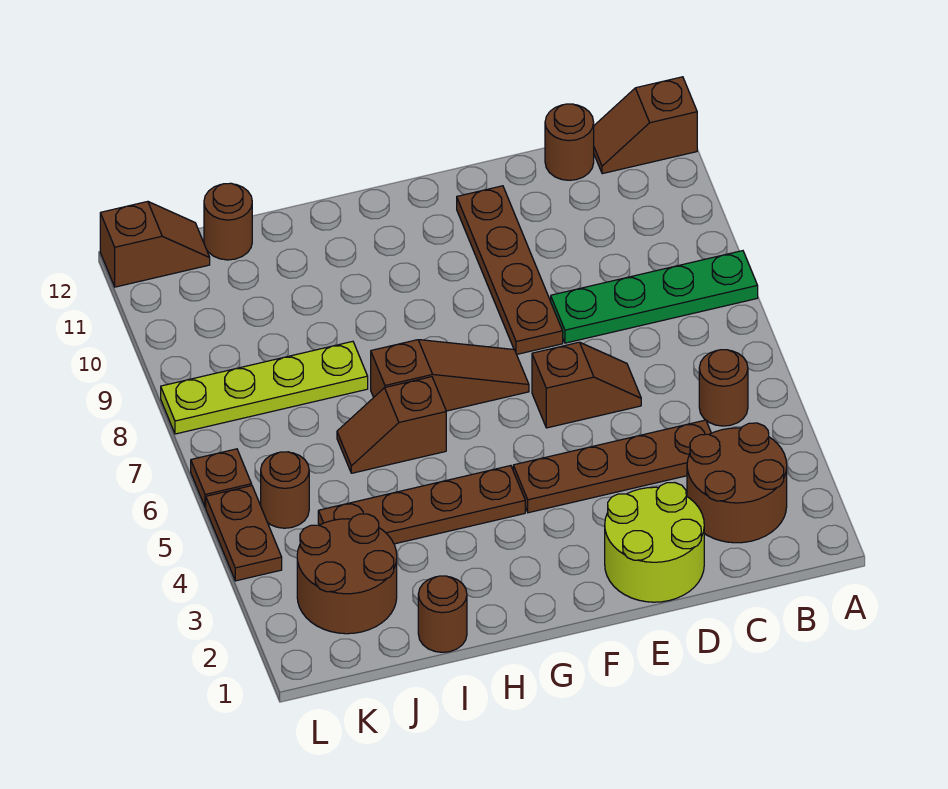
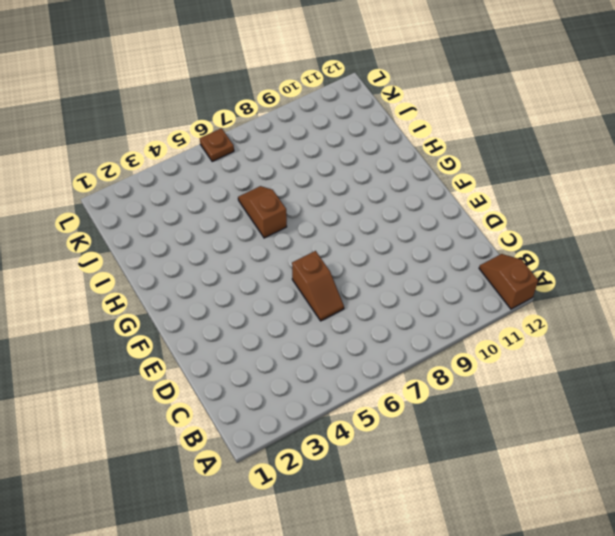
none -> green 1x4 plate [551,251,758,343]
none -> brown 2x2 round brick [687,423,787,543]
none -> brown 1x1 round brick [699,350,748,426]

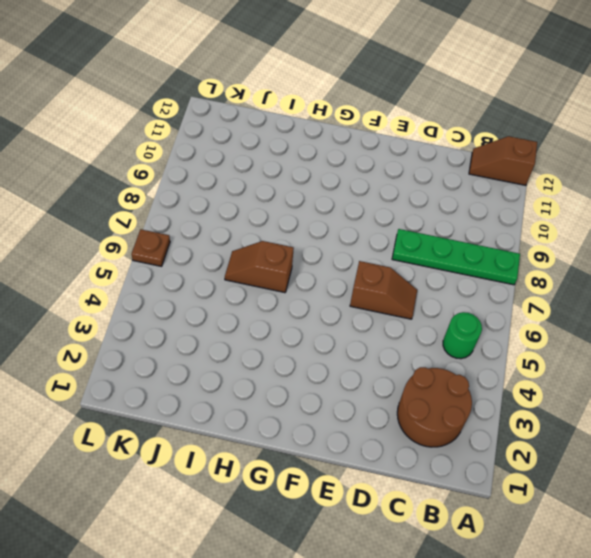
green 1x1 round brick [443,312,482,359] -> brown 1x1 round brick [699,350,748,426]
none -> brown 1x4 plate [513,420,711,513]
none -> brown 1x1 round brick [545,104,594,180]
none -> lime 2x2 round brick [605,483,704,602]

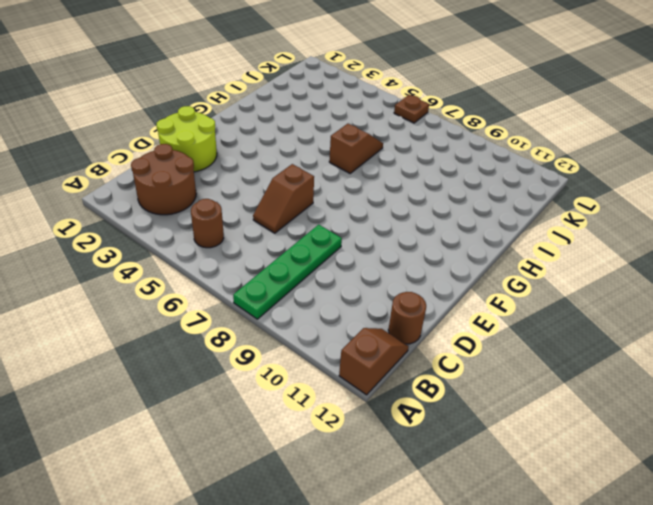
none -> brown 1x4 plate [513,420,711,513]
none -> brown 1x4 plate [457,186,563,354]
none -> brown 1x3 slope [371,340,529,411]

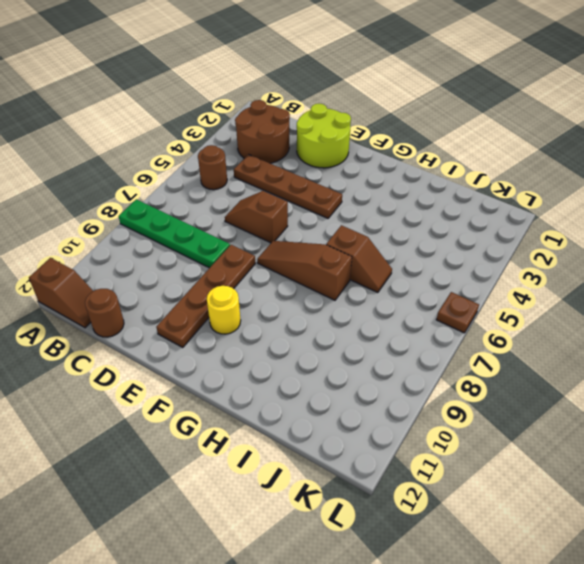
yellow 1x1 round brick [207,286,241,334] -> none
none -> brown 1x4 plate [318,466,525,544]
none -> brown 1x1 round brick [418,576,467,652]
none -> lime 1x4 plate [161,341,368,434]

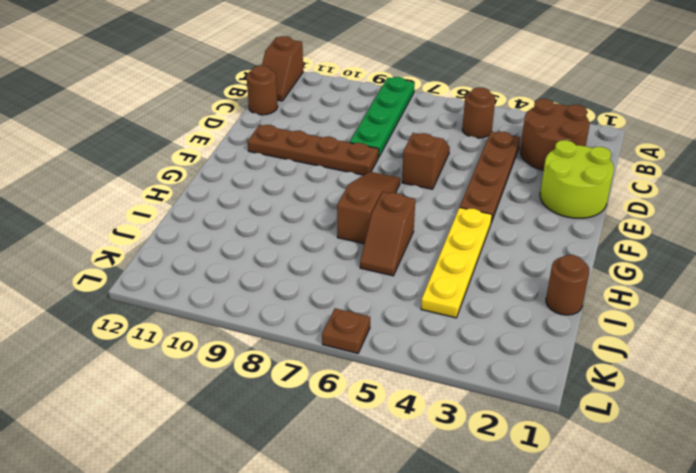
yellow 1x4 plate [421,207,492,318] -> brown 1x4 plate [318,466,525,544]
none -> lime 1x4 plate [161,341,368,434]
none -> brown 2x2 round brick [297,514,397,634]
none -> brown 1x1 round brick [204,183,252,260]

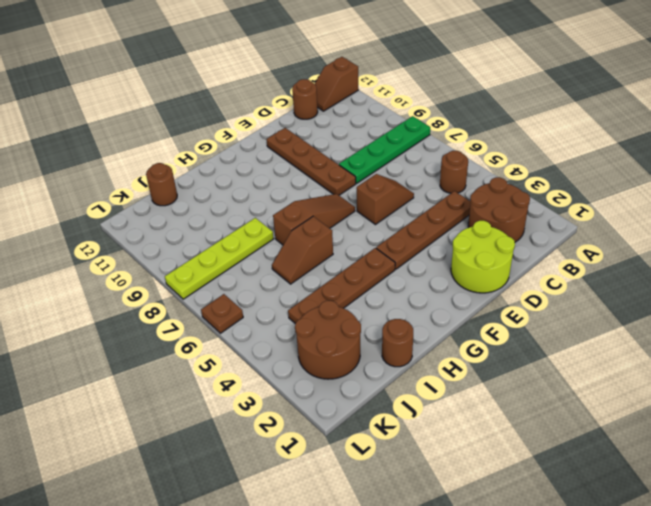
none -> brown 1x1 round brick [261,452,309,528]
none -> brown 1x2 slope [100,201,210,287]
none -> brown 1x2 plate [206,486,282,581]

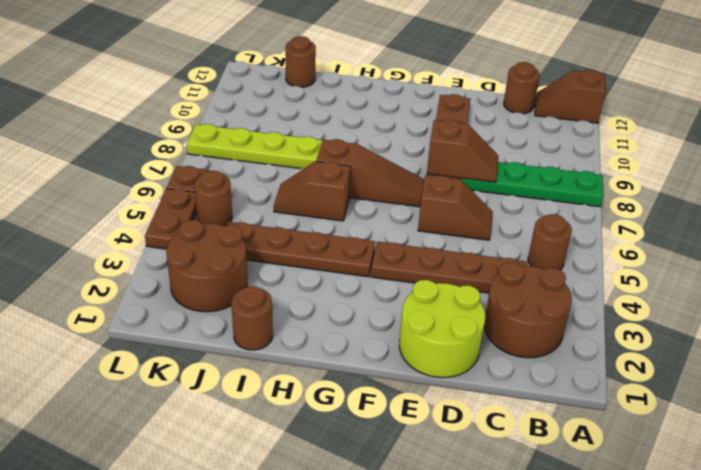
brown 1x2 slope [427,120,498,182] -> brown 1x2 slope moved to [100,201,210,287]

